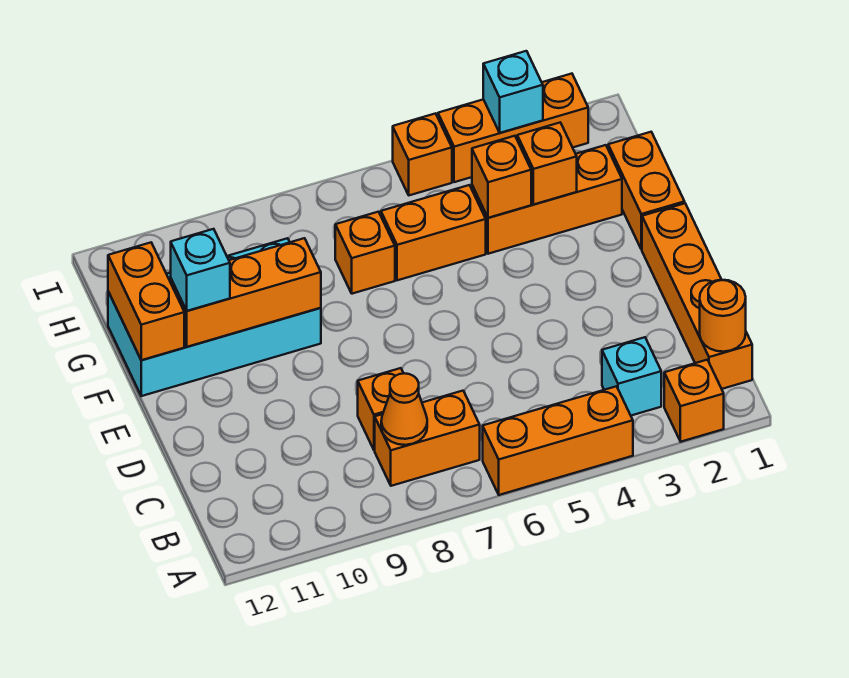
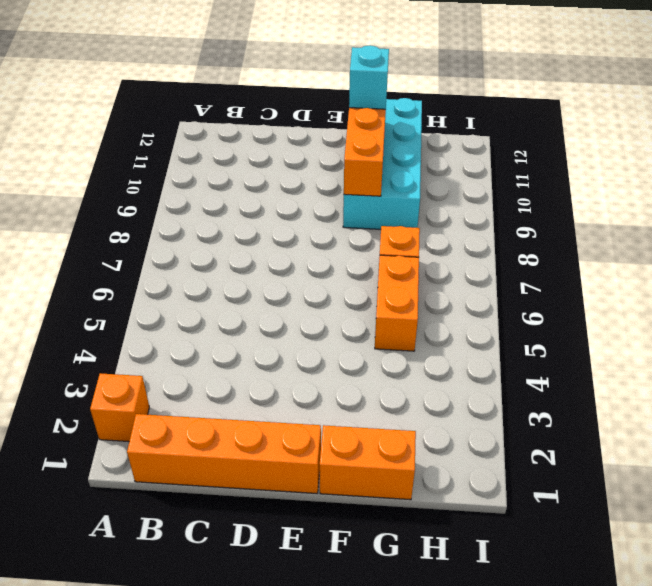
none -> orange 1x3 brick [483,386,633,495]
none -> cyan 1x1 brick [602,337,661,416]
none -> orange 1x2 brick [375,391,480,486]

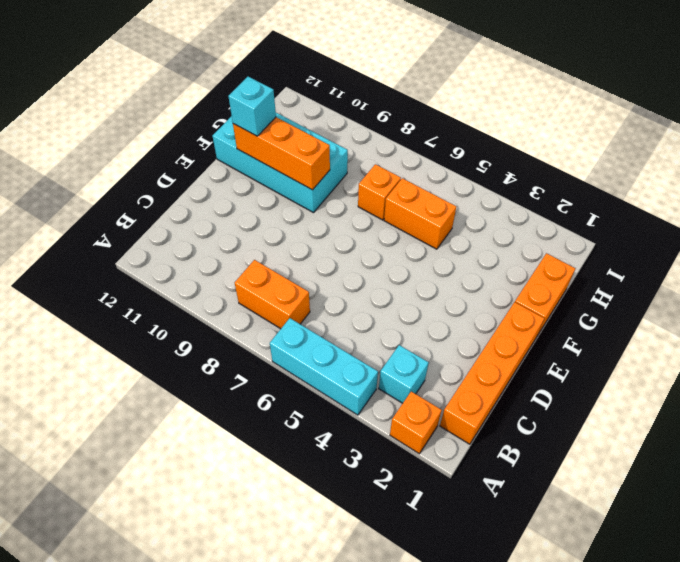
cyan 1x3 brick [270,318,378,415] -> orange 1x3 brick [483,386,633,495]
none -> orange 1x1 brick [358,368,403,450]
none -> orange 1x3 brick [472,145,622,254]
none -> orange 1x3 brick [438,74,588,182]

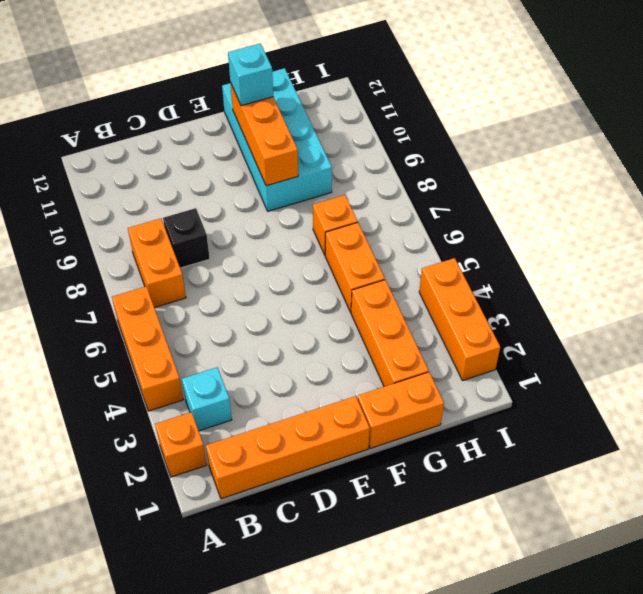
black 1x1 brick [163,208,210,268] -> orange 1x1 brick [358,368,403,450]
none -> orange 1x1 brick [393,113,452,195]
none -> orange 1x1 round brick [700,280,746,352]
none -> orange 1x1 cone [381,373,427,445]

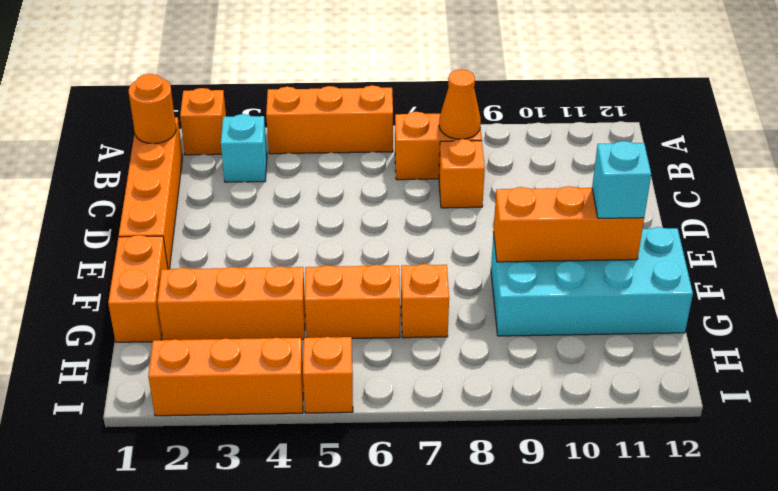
none -> orange 1x2 brick [108,243,184,360]
none -> orange 1x1 brick [517,123,577,204]
none -> orange 1x1 brick [472,136,531,218]

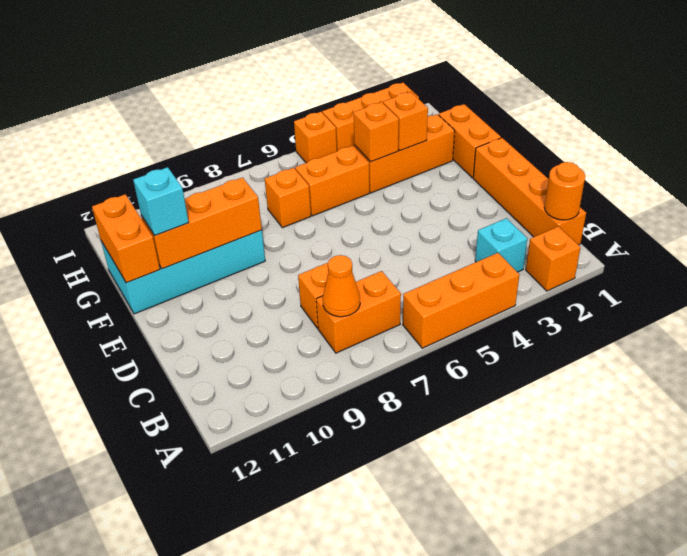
none -> cyan 1x1 brick [483,51,543,133]

